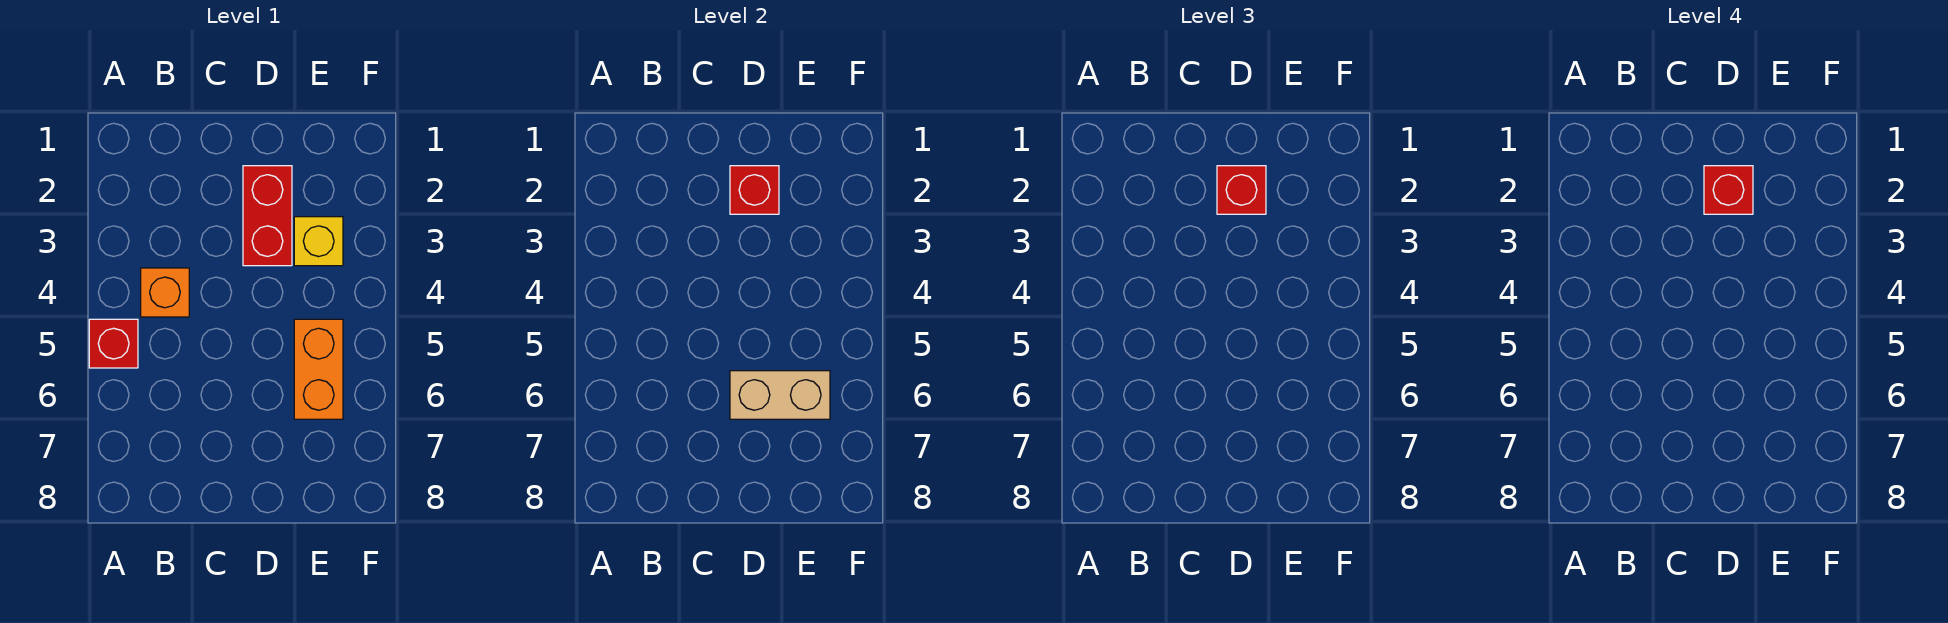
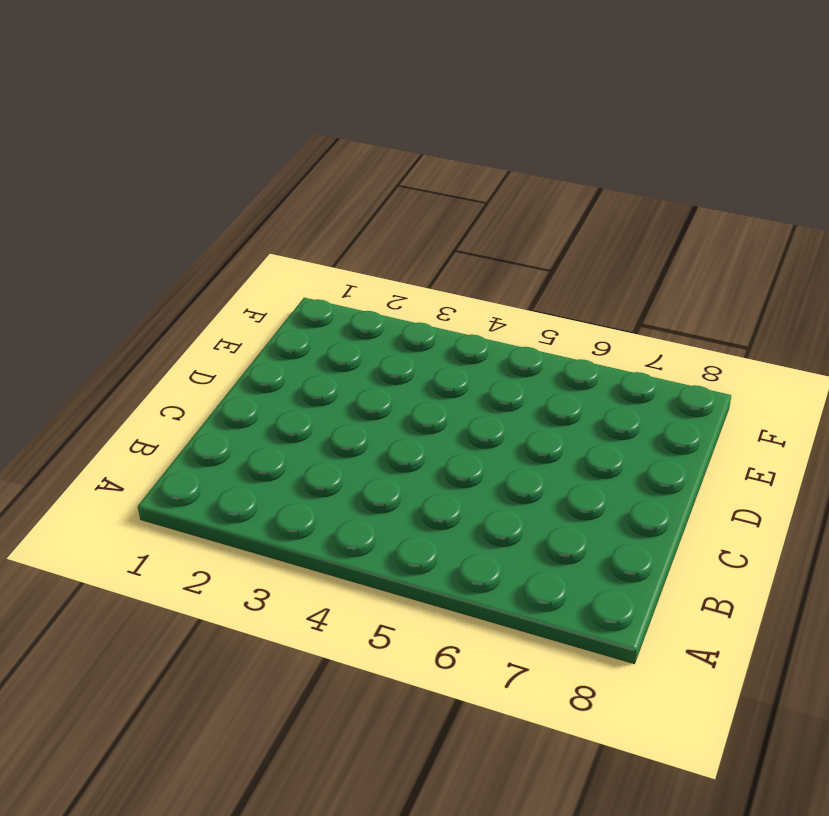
none -> red 1x1 brick [89,319,138,368]
none -> orange 1x1 brick [141,268,189,317]

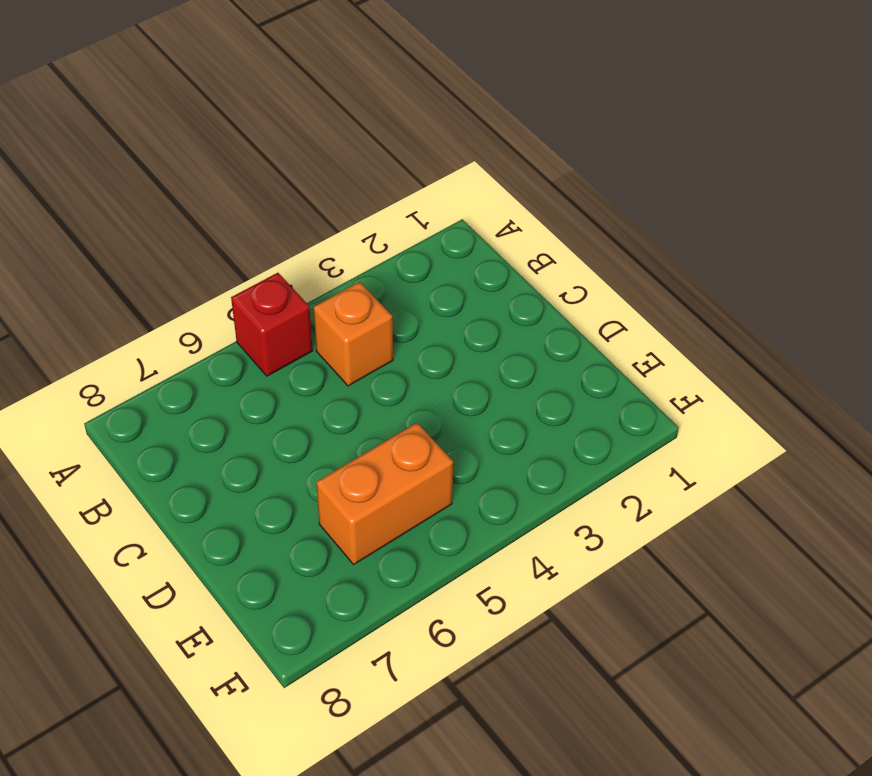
none -> red 1x2 brick [243,166,292,266]
none -> yellow 1x1 brick [294,217,343,266]

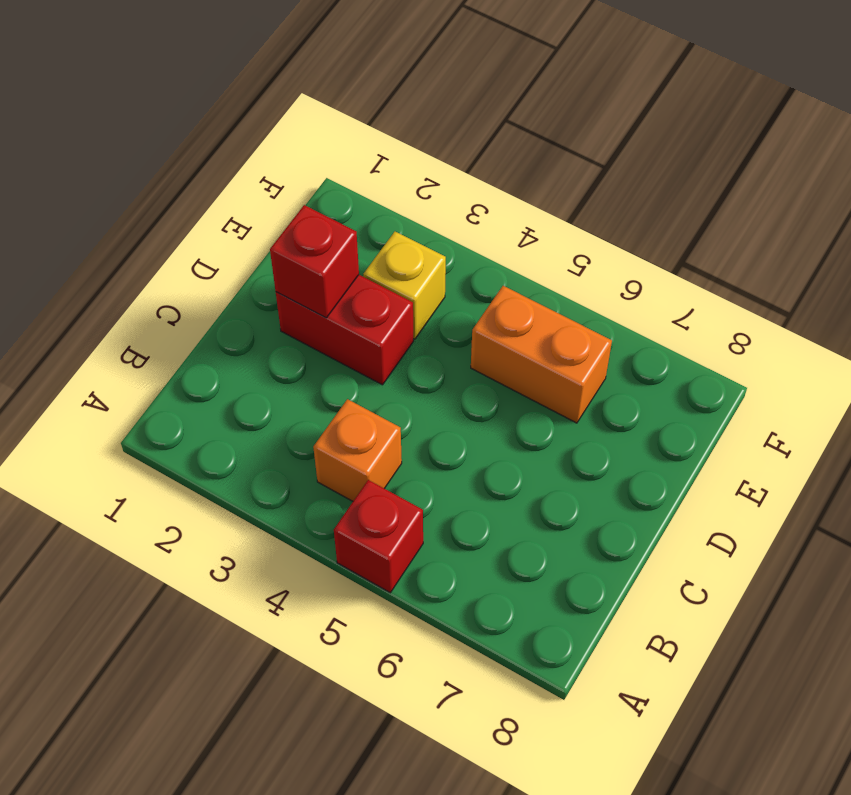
none -> tan 1x2 brick [730,371,830,419]
none -> red 1x1 brick [1217,166,1266,214]

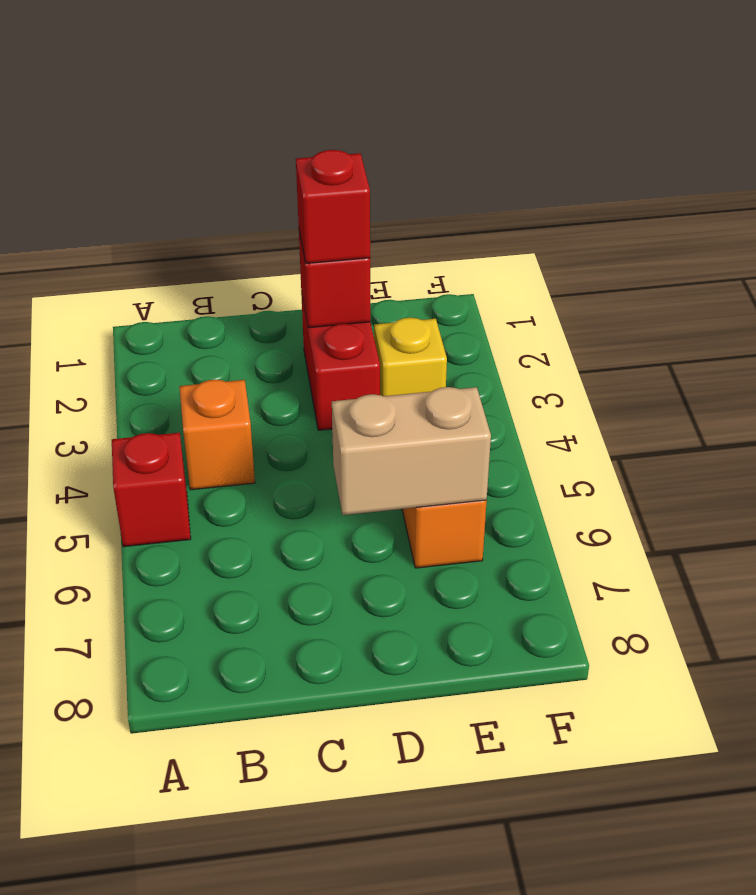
none -> red 1x1 brick [1704,166,1753,214]

